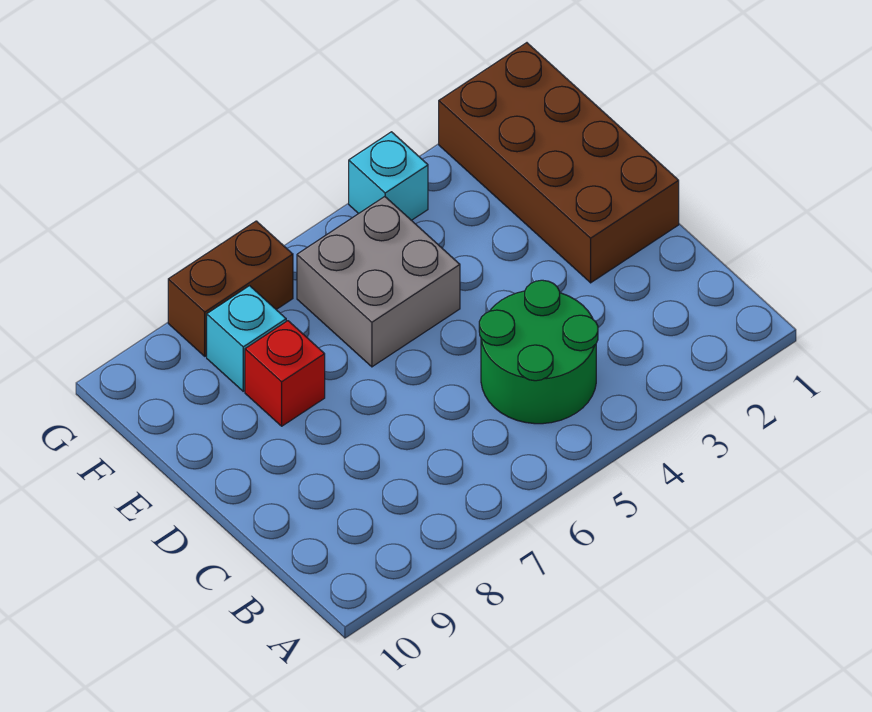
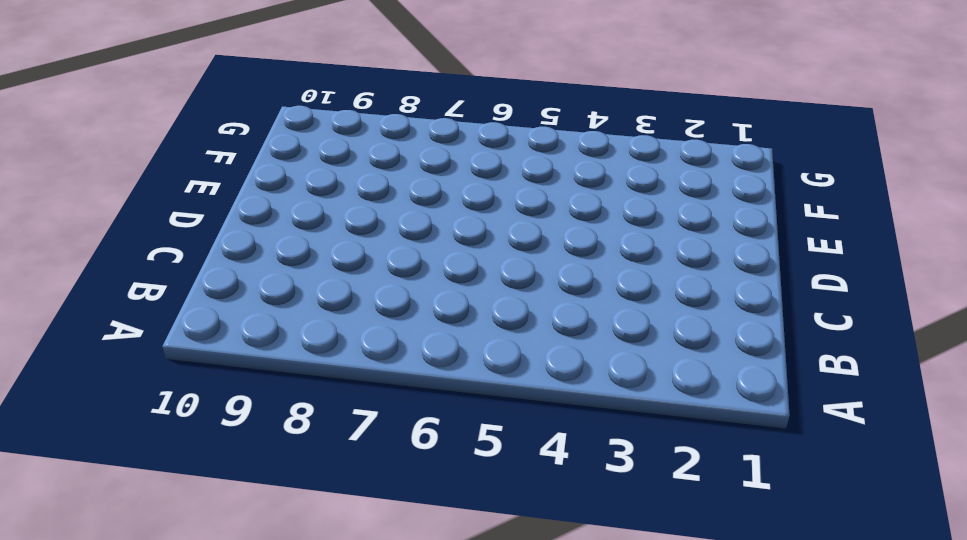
none -> green 2x2 round brick [479,280,598,424]
none -> brown 2x4 brick [439,43,679,283]

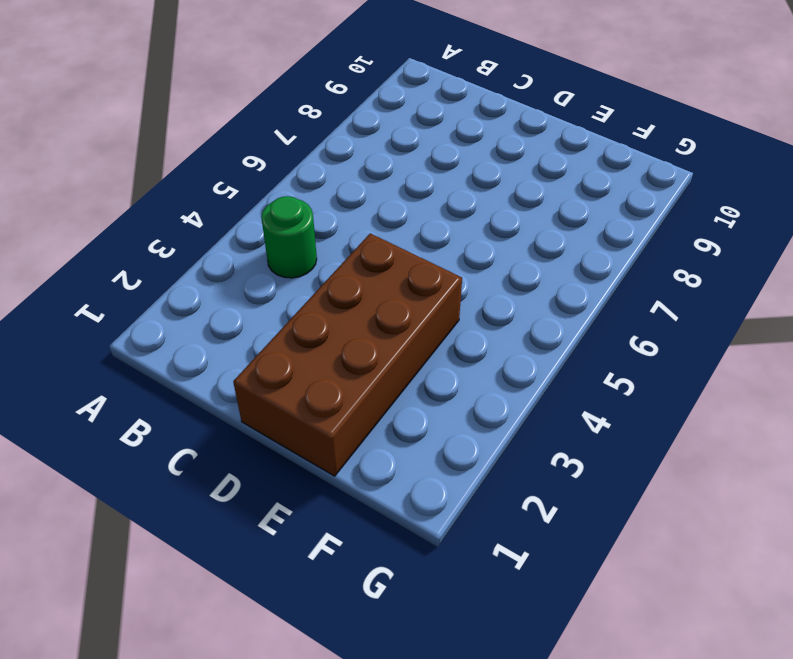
green 1x1 round brick [261,196,317,278] -> green 2x2 round brick [479,280,598,424]
brown 2x4 brick [233,233,462,476] -> brown 2x4 brick turned to [439,43,679,283]
none -> grey 2x2 brick [297,197,460,367]
none -> red 1x1 brick [245,321,325,426]

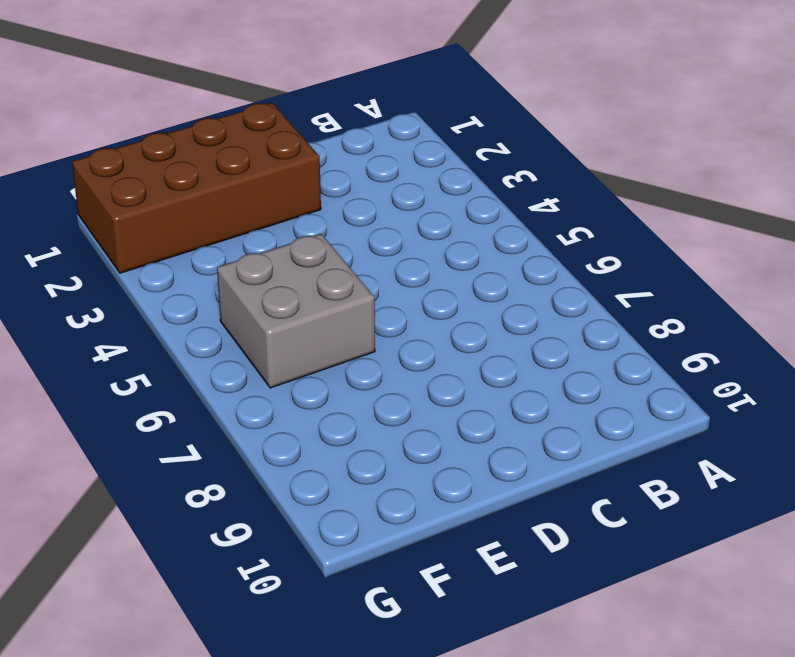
none -> green 2x2 round brick [479,280,598,424]
none -> red 1x1 brick [245,321,325,426]

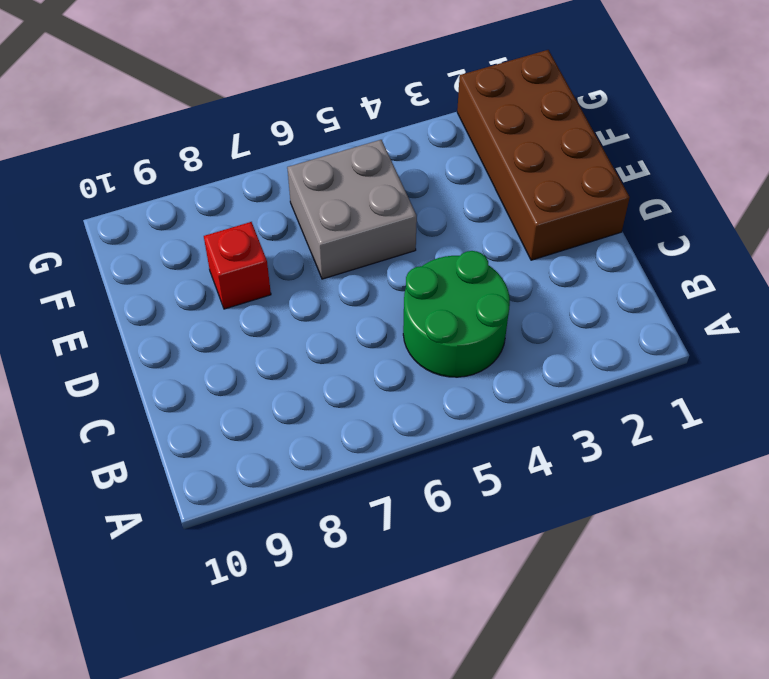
none -> cyan 1x1 brick [207,286,286,391]
none -> cyan 1x1 brick [349,132,428,220]

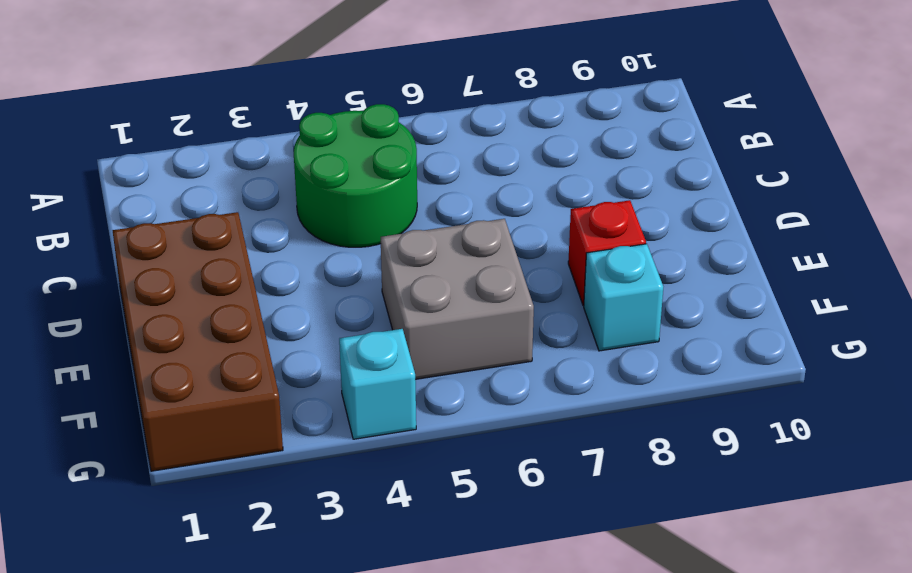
none -> brown 1x2 brick [168,221,293,356]

